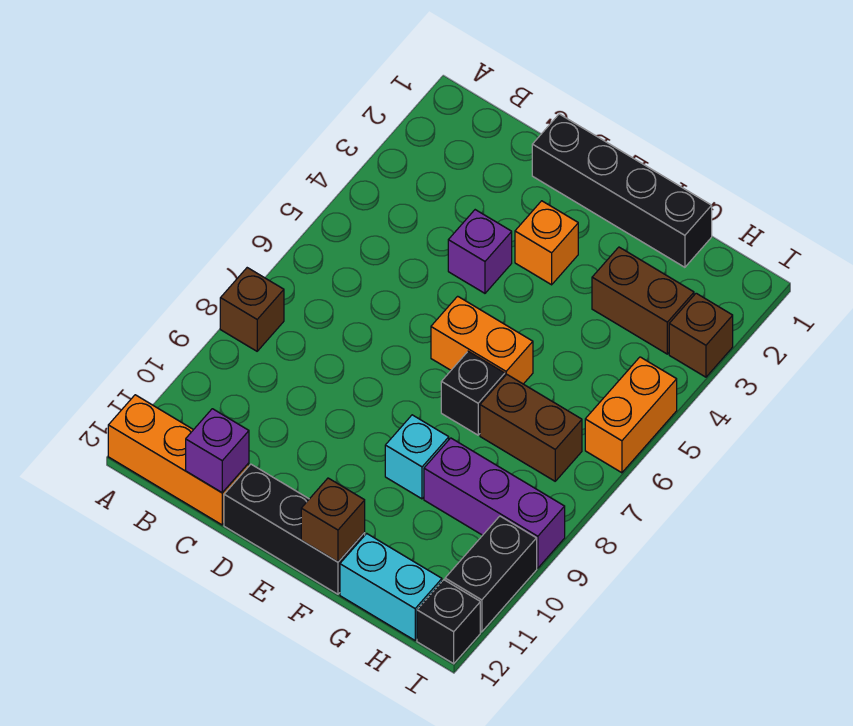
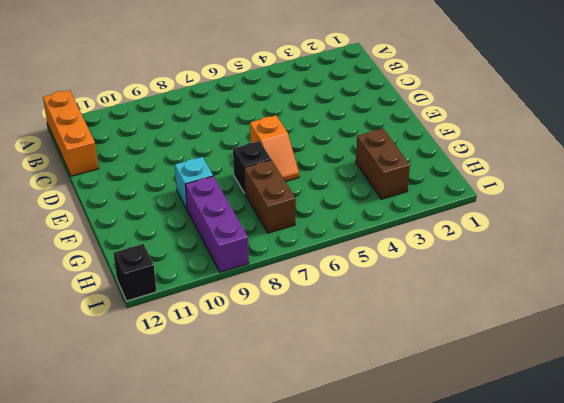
orange 1x2 slope [250,115,299,182] -> orange 1x2 brick [431,296,533,384]
none -> brown 1x1 brick [220,268,284,351]
none -> black 1x4 brick [532,114,712,267]
none -> purple 1x1 brick [448,210,512,293]

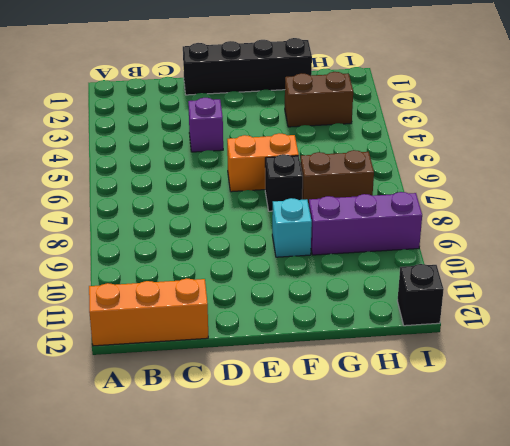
none -> brown 1x1 brick [220,268,284,351]
none -> black 1x3 brick [224,464,365,594]
none -> orange 1x1 brick [515,201,578,285]

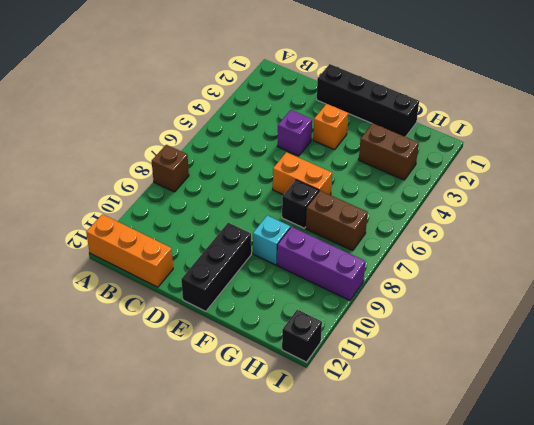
black 1x3 brick [181,223,251,311] -> black 1x3 brick turned to [224,464,365,594]
none -> cyan 1x2 brick [340,533,442,640]
none -> brown 1x1 brick [669,293,733,377]
none -> orange 1x2 brick [585,357,677,473]

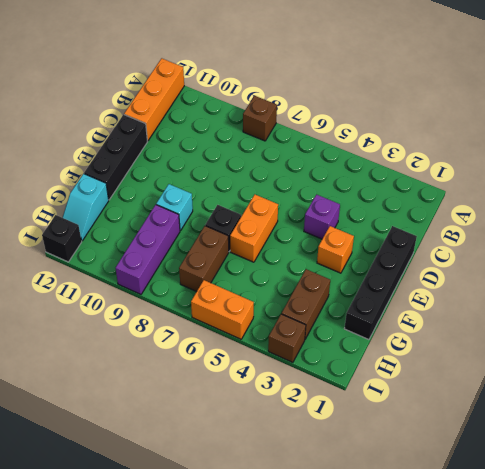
cyan 1x2 slope [62,174,109,241] -> cyan 1x2 brick [340,533,442,640]
none -> black 1x2 brick [445,516,537,632]
none -> purple 1x1 brick [186,409,249,493]
none -> brown 1x1 brick [301,478,365,562]

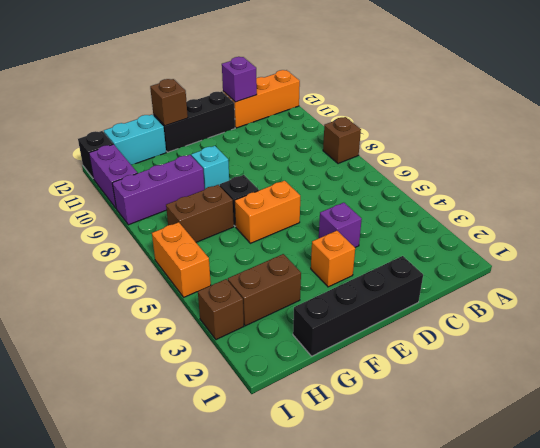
purple 1x2 brick [89,144,137,208] -> black 1x2 brick [445,516,537,632]

